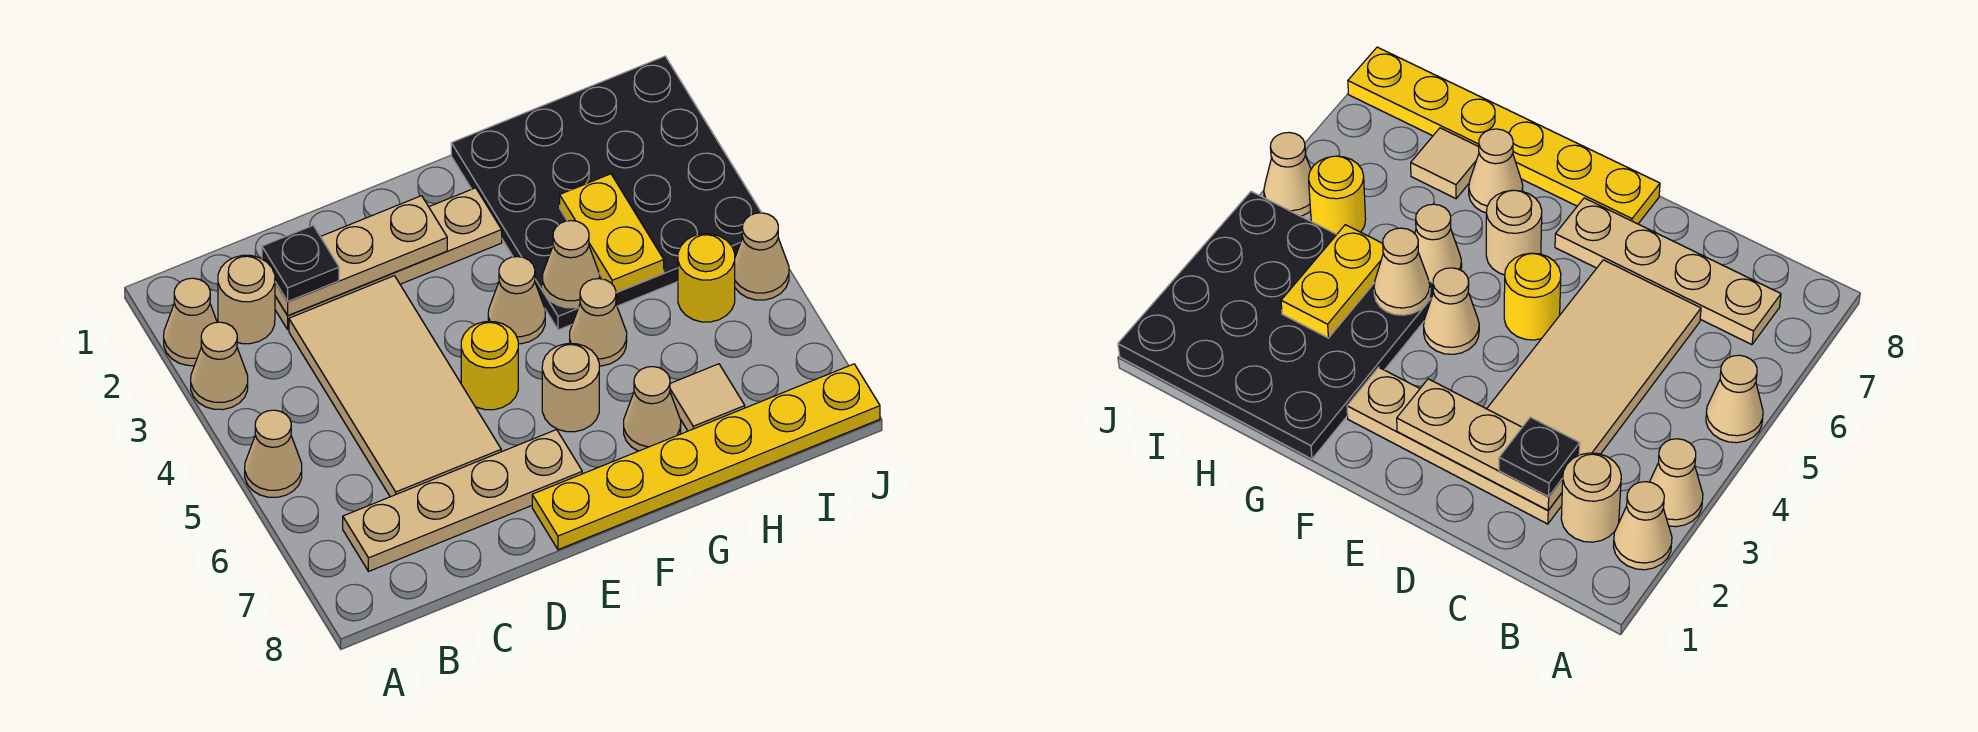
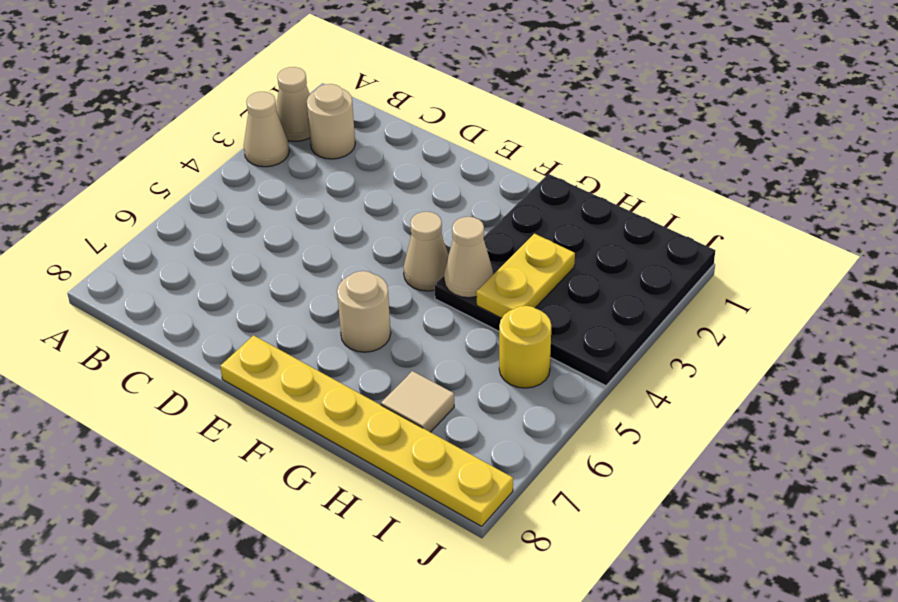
none -> tan 1x1 cone [245,410,302,497]
none -> tan 1x4 plate [343,430,582,571]
none -> tan 1x4 plate [275,188,502,330]

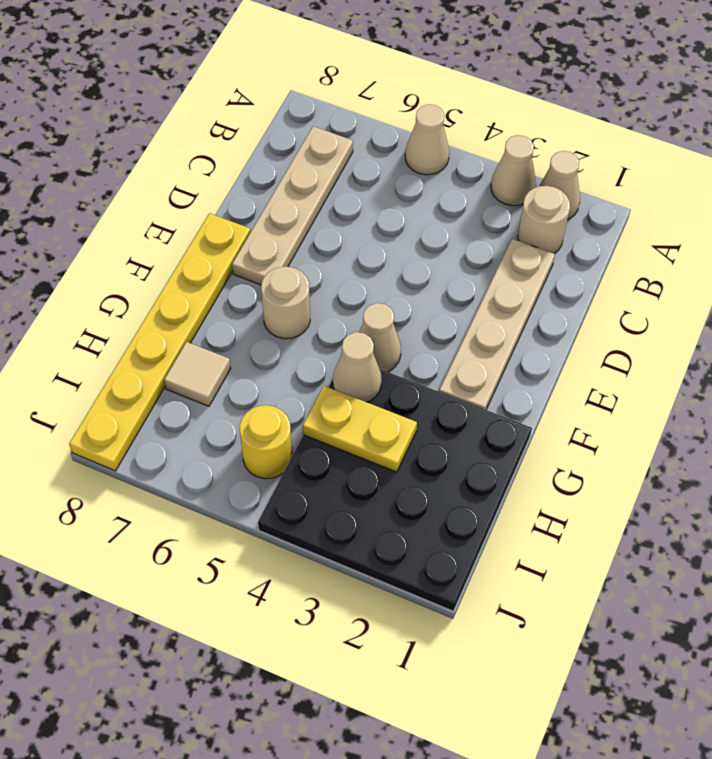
none -> tan 2x4 tile [289,276,501,497]
none -> yellow 1x1 round brick [461,322,518,410]
none -> tan 1x1 cone [570,278,627,366]

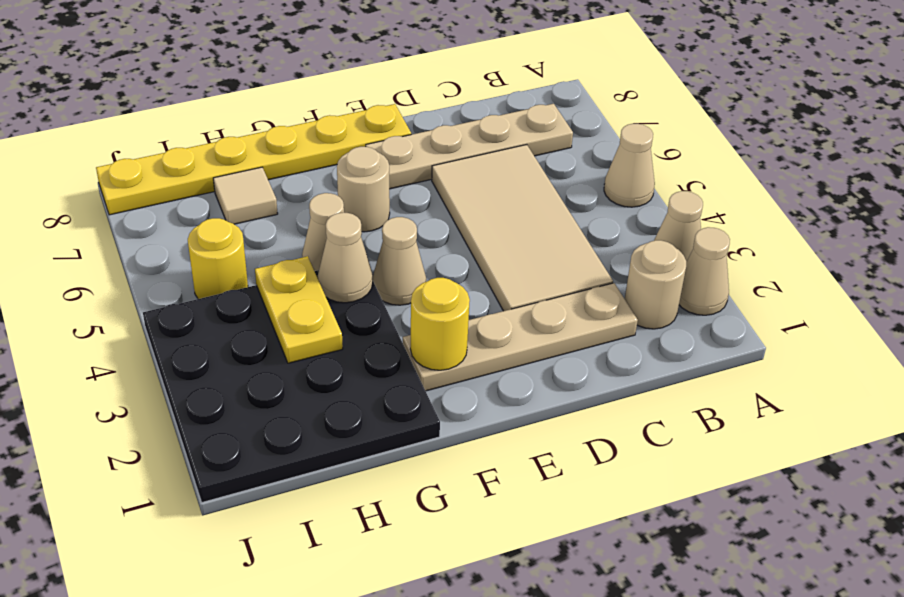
yellow 1x1 round brick [410,278,470,370] -> yellow 1x1 round brick moved to [461,322,518,410]
none -> tan 1x1 cone [624,367,681,451]
none -> tan 1x1 cone [735,213,789,300]
none -> tan 1x3 plate [275,196,447,315]

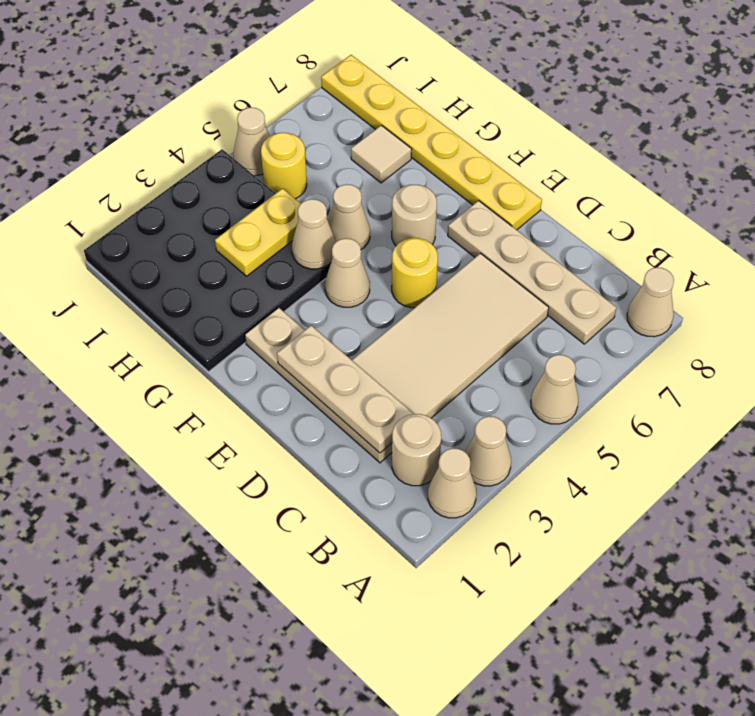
tan 1x1 cone [627,267,674,337] -> tan 1x1 cone moved to [624,367,681,451]
none -> black 1x1 plate [262,226,339,301]

